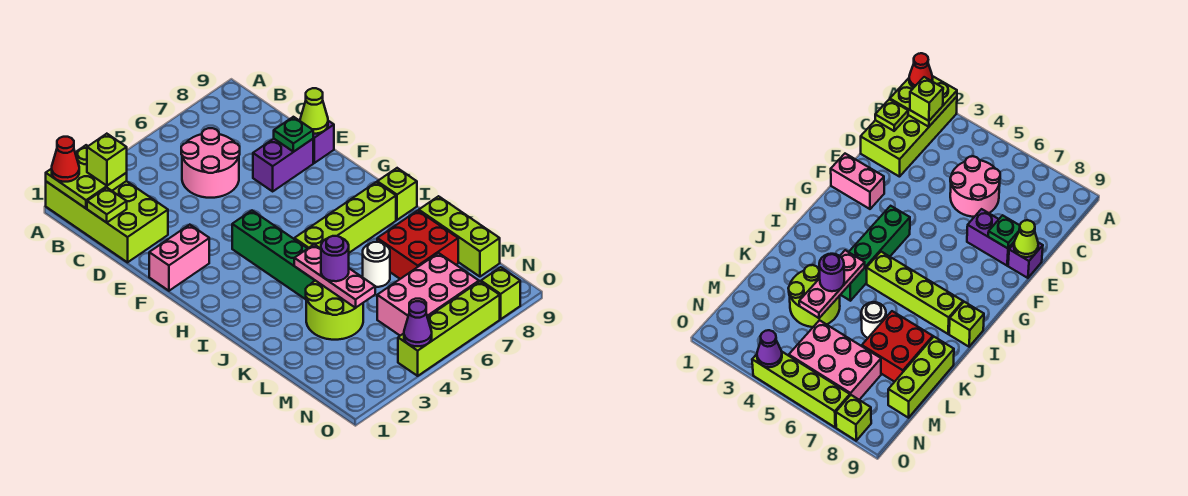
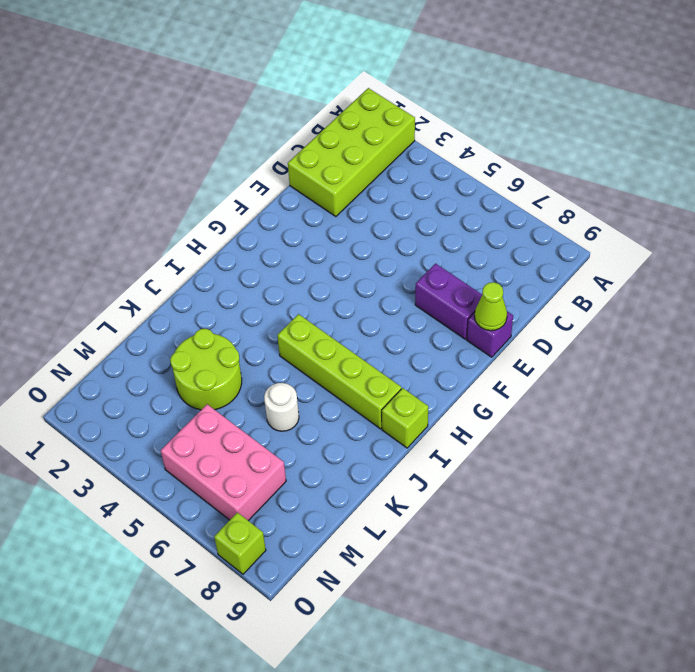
none -> pink 2x2 round brick [181,128,240,198]
none -> pink 1x2 brick [149,225,209,291]
none -> green 1x4 brick [232,211,315,299]

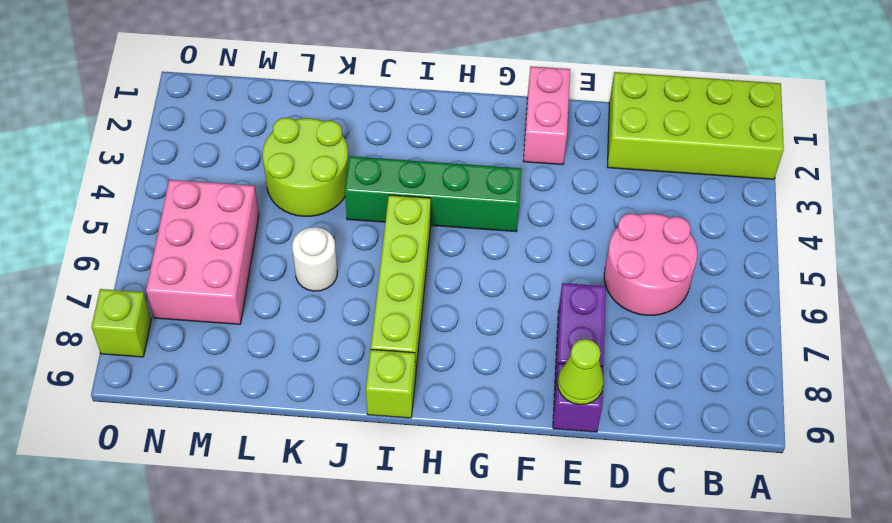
none -> red 2x2 brick [377,211,458,279]
none -> lime 1x3 brick [419,196,500,277]
none -> lime 1x4 brick [398,282,500,376]

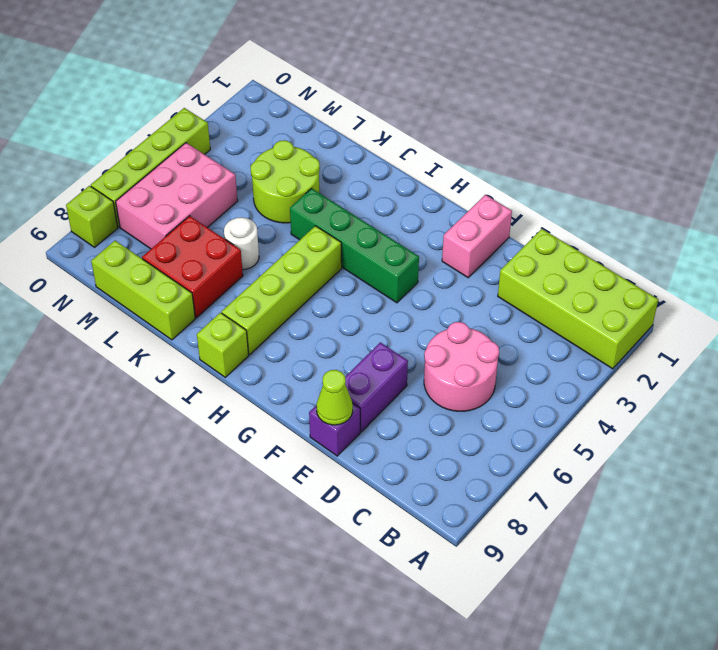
none -> lime 2x2 plate [46,145,127,208]
none -> lime 1x1 plate [87,188,127,223]
none -> green 1x1 plate [274,117,313,152]

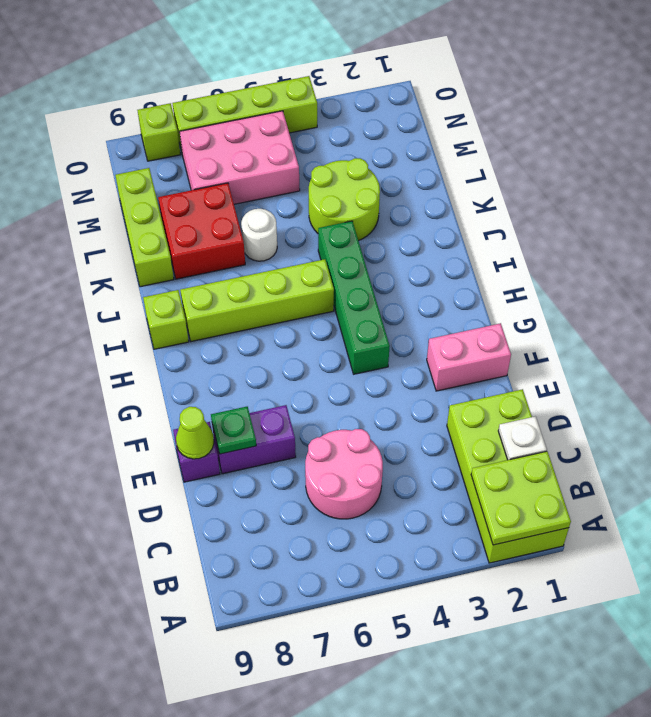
white 1x1 plate [498,416,547,460] -> lime 1x1 plate [87,188,127,223]
none -> pink 1x3 plate [294,245,375,308]
none -> purple 1x1 cone [404,301,432,346]
none -> red 1x1 cone [52,137,79,182]

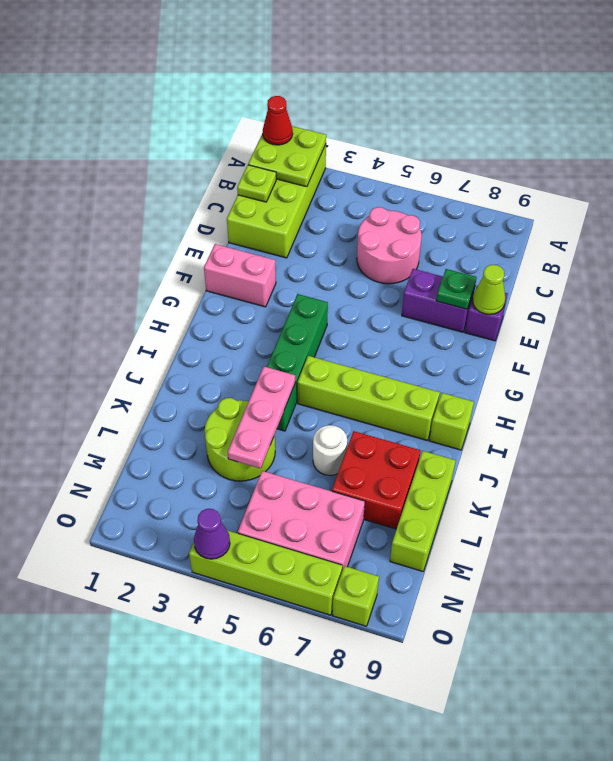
none -> lime 1x1 brick [87,134,127,186]
none -> purple 1x1 round brick [321,236,349,281]

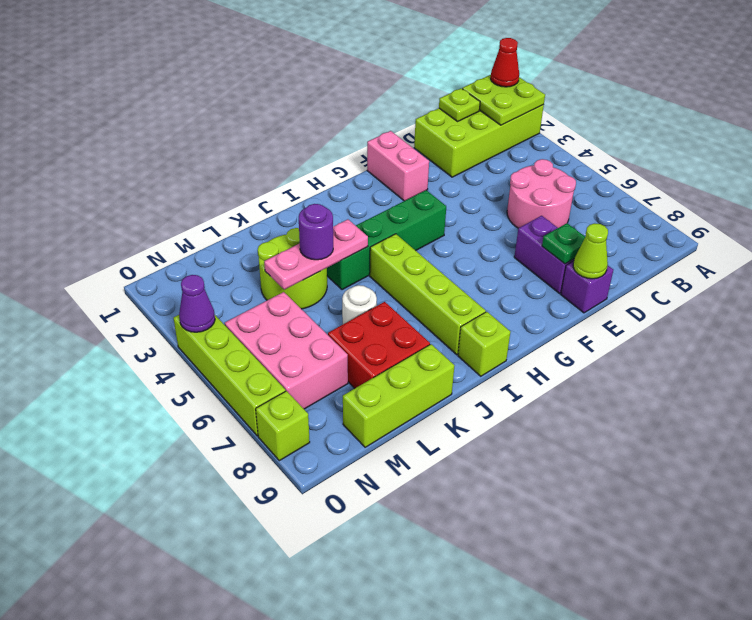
none -> lime 1x1 brick [87,134,127,186]

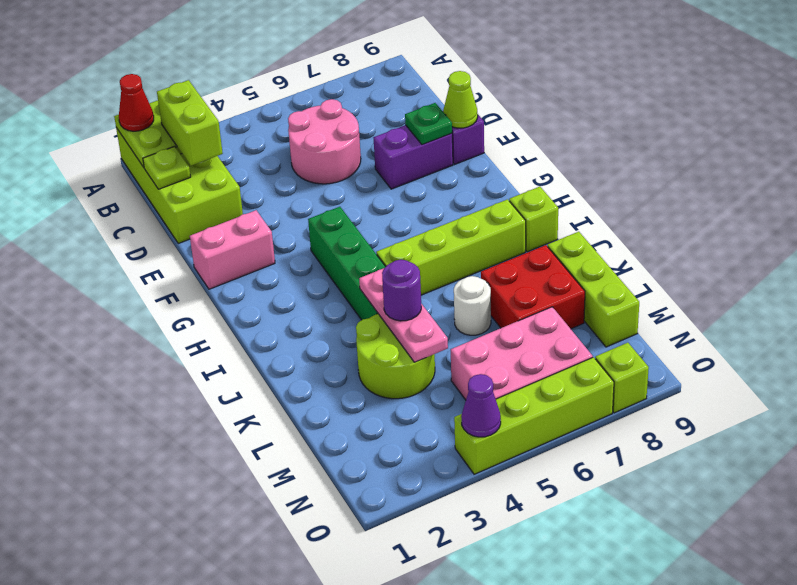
lime 1x2 brick [157,80,223,166] -> lime 1x1 brick [87,134,127,186]

